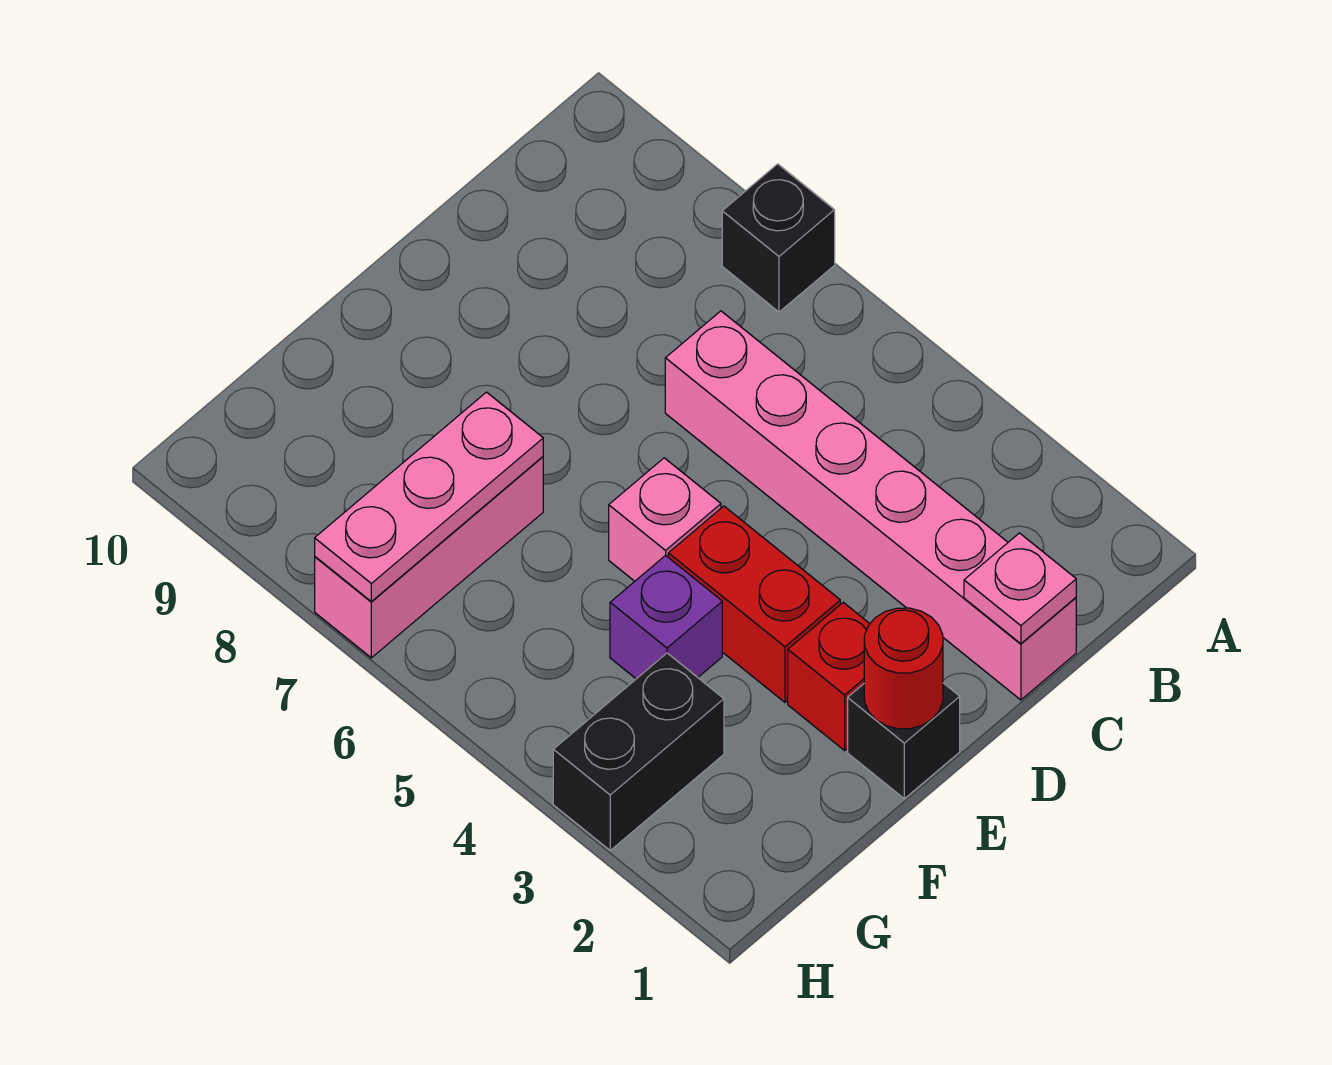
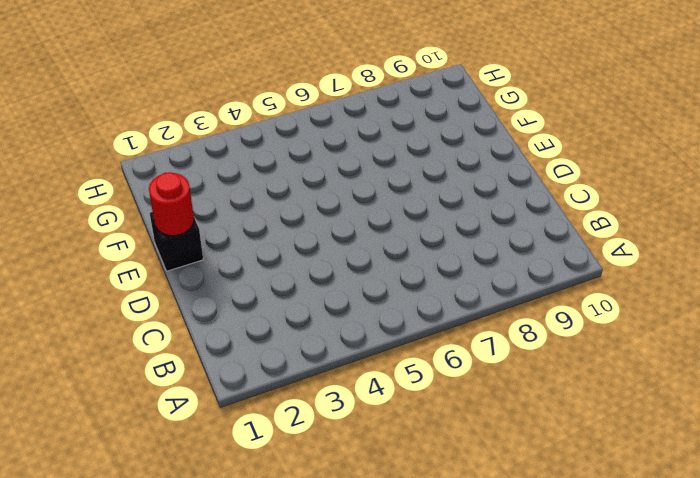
none -> black 1x1 brick [722,164,835,312]
none -> pink 1x6 brick [665,311,1076,700]
none -> red 1x1 brick [788,602,870,750]

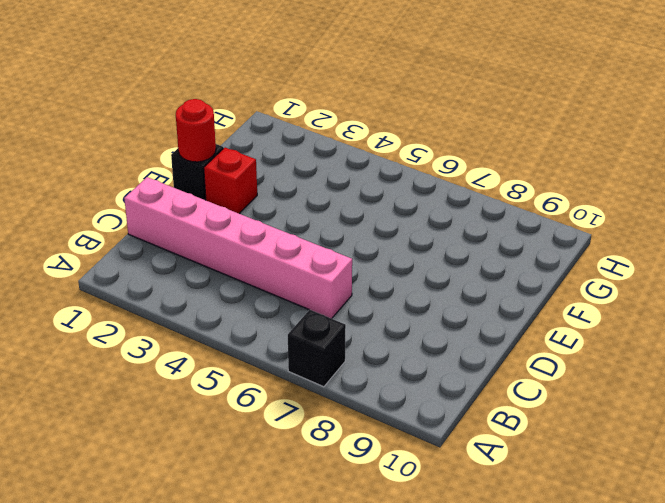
none -> red 1x2 brick [668,506,840,702]
none -> pink 1x1 brick [609,458,721,581]
none -> purple 1x1 brick [610,555,722,679]

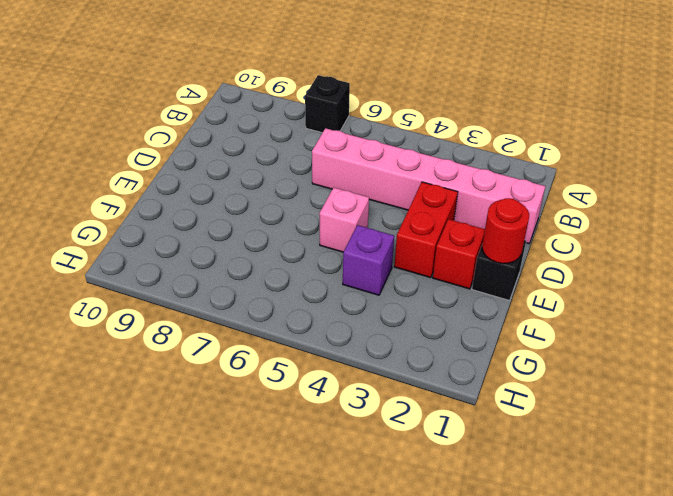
red 1x2 brick [394,182,458,278] -> red 1x2 brick turned to [668,506,840,702]
none -> pink 1x3 brick [315,457,543,658]
none -> black 1x2 brick [553,653,724,850]
none -> pink 1x1 plate [964,533,1076,644]

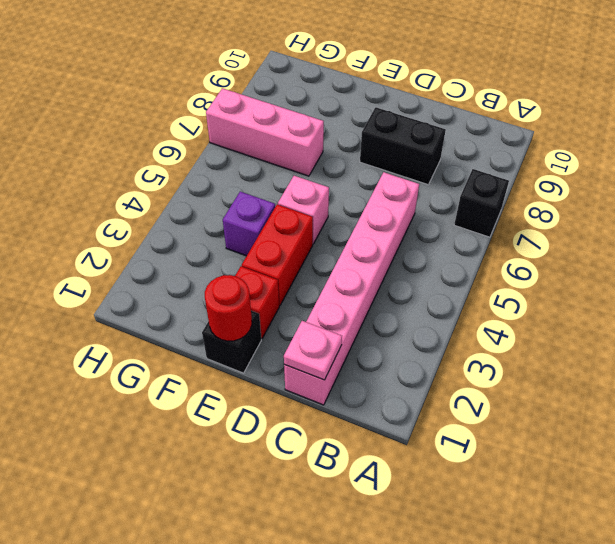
black 1x2 brick [360,107,446,185] -> black 1x2 brick moved to [553,653,724,850]
none -> pink 1x3 plate [315,392,543,601]

